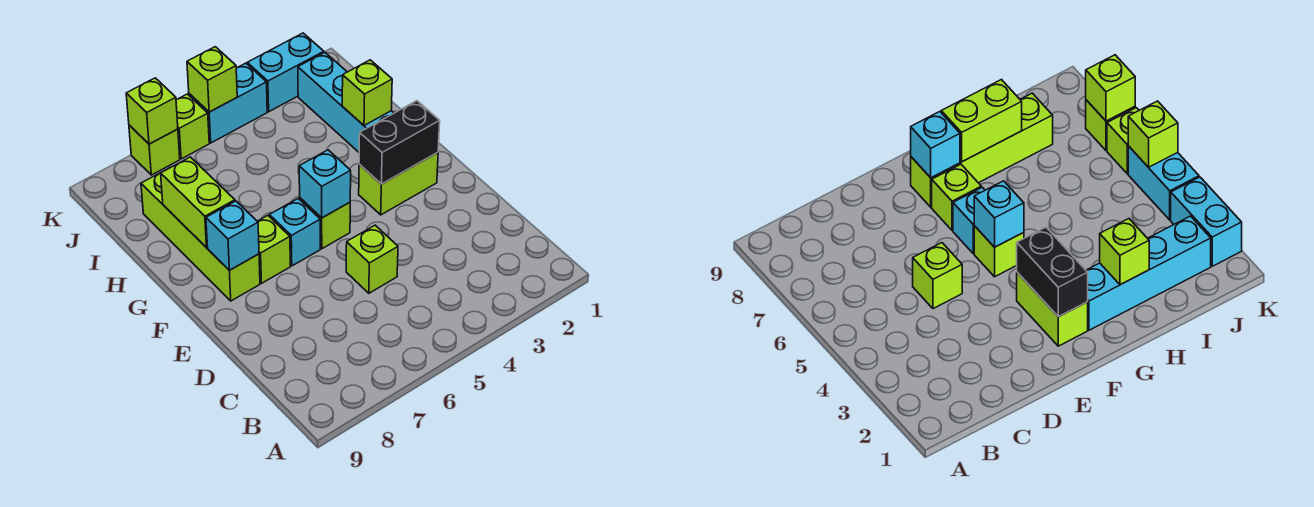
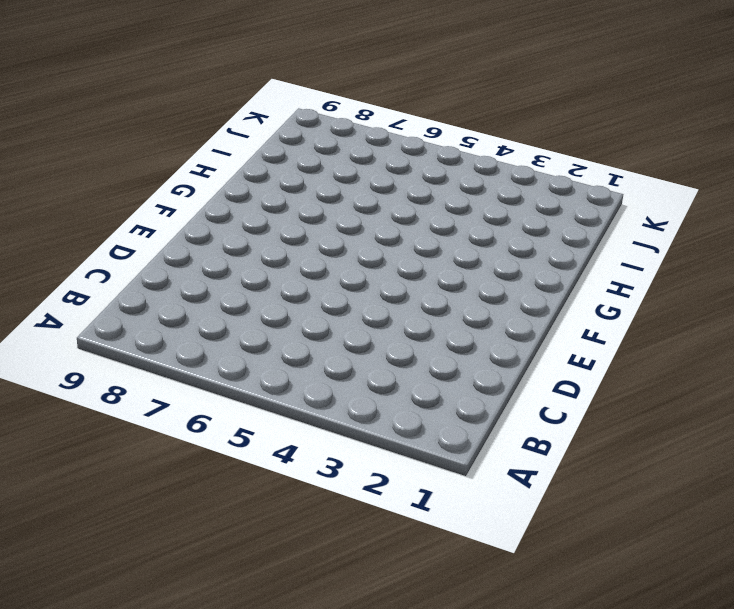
none -> lime 1x1 brick [346,225,398,293]
none -> lime 1x2 brick [359,152,438,215]
none -> lime 1x1 brick [300,198,350,249]

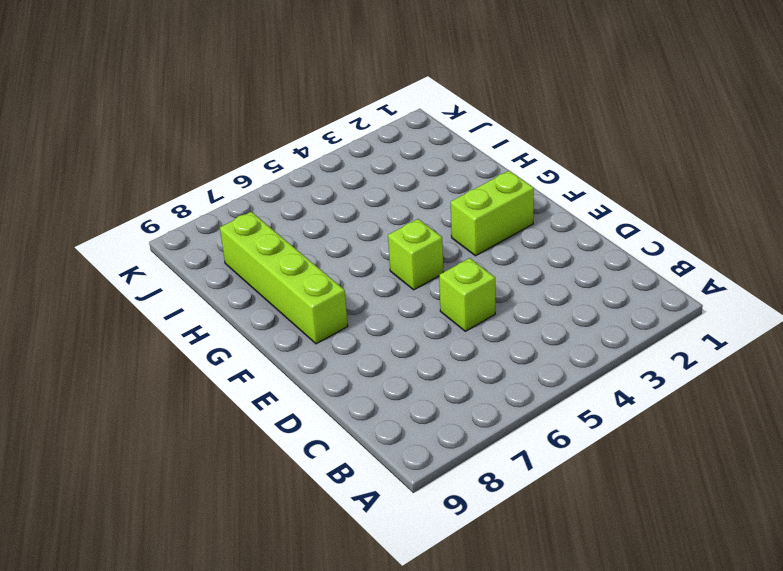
none -> cyan 1x1 brick [269,199,320,266]
none -> lime 1x1 brick [257,216,290,283]
none -> cyan 1x4 brick [298,52,394,152]

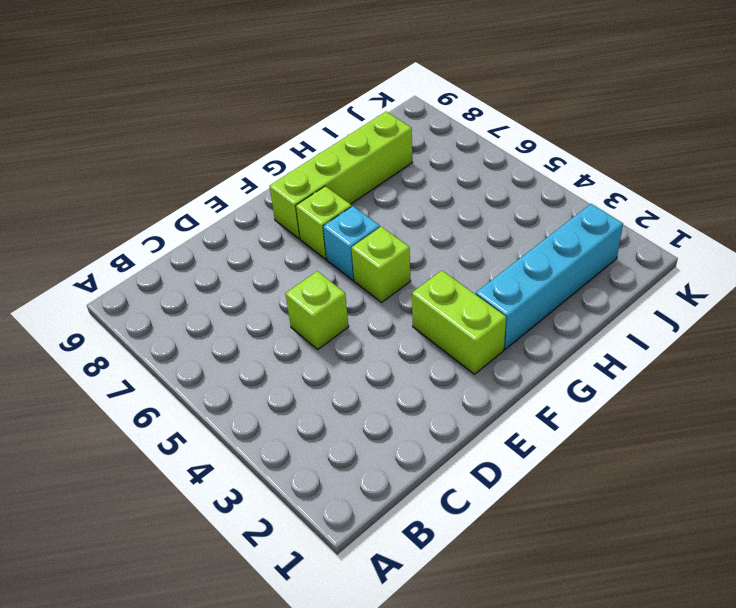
none -> cyan 1x2 brick [247,33,324,112]
none -> cyan 1x2 brick [189,63,267,143]
none -> lime 1x1 brick [176,94,209,159]

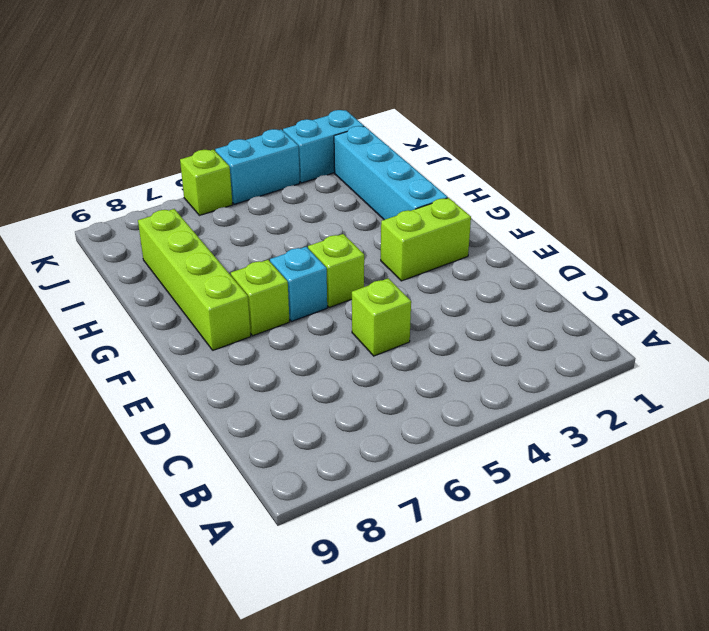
none -> lime 1x1 brick [129,125,180,175]
none -> black 1x2 brick [359,101,440,184]
none -> cyan 1x1 brick [299,150,351,218]

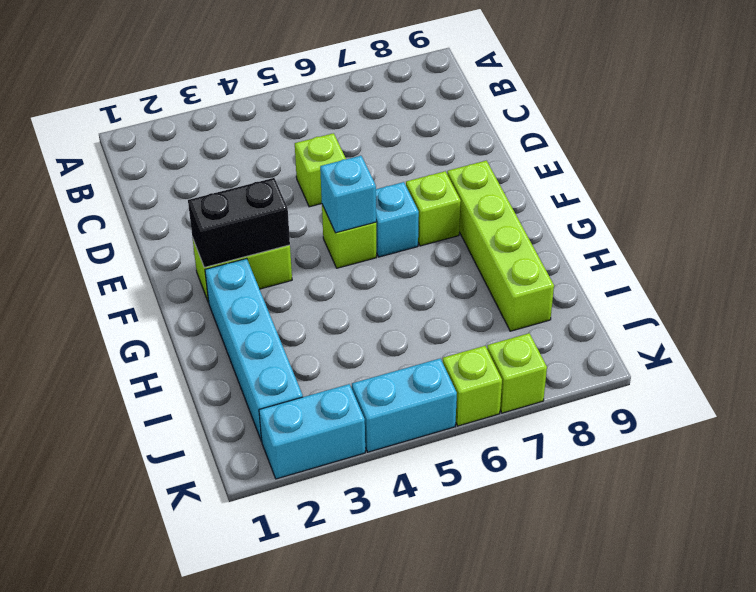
none -> cyan 1x1 brick [206,201,259,270]
none -> lime 1x2 brick [161,157,235,248]
none -> lime 1x1 brick [342,60,392,126]

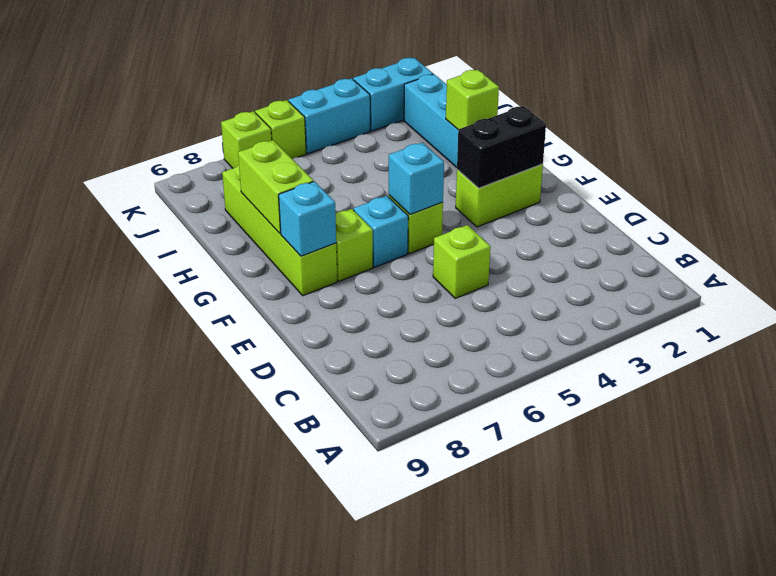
none -> lime 1x1 brick [187,47,237,112]
none -> lime 1x1 brick [126,78,178,144]

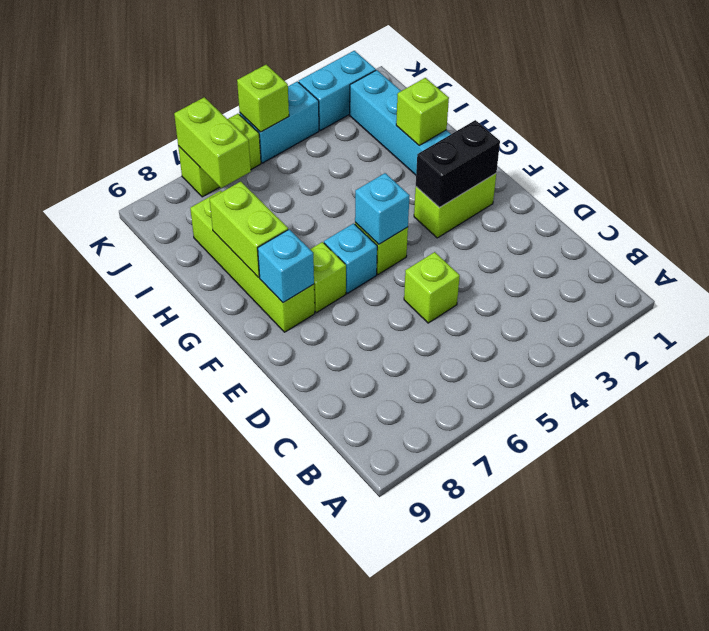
lime 1x2 brick [174,97,251,188] -> lime 1x1 brick [126,78,178,144]

